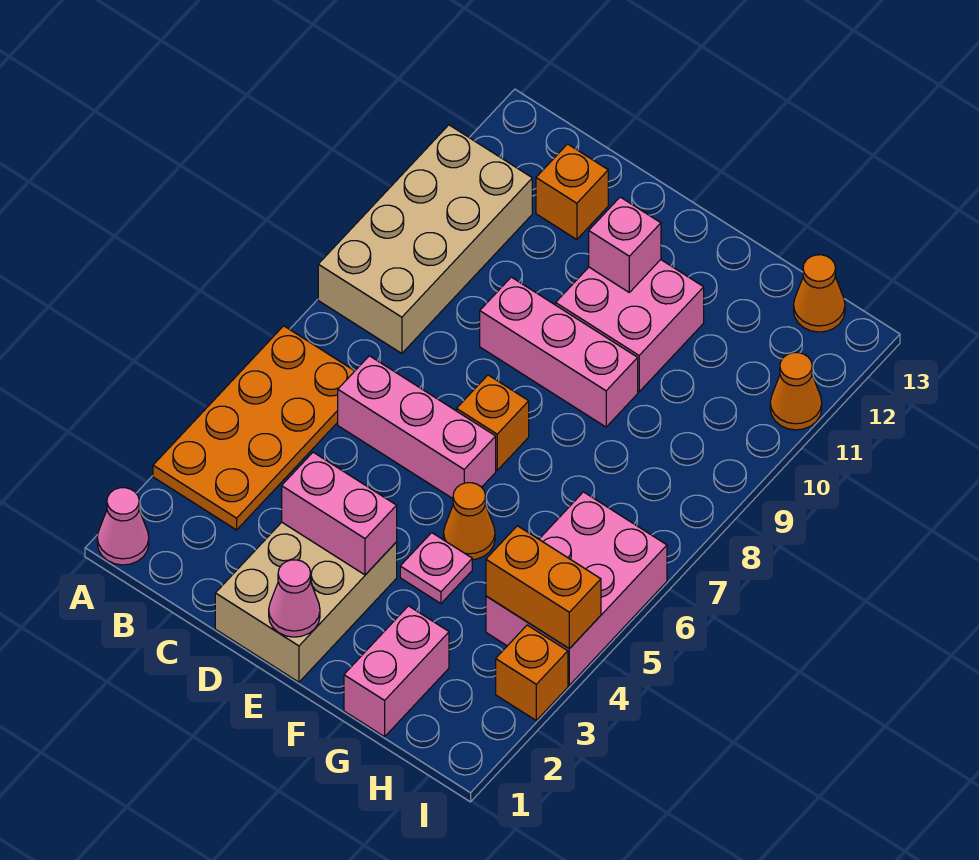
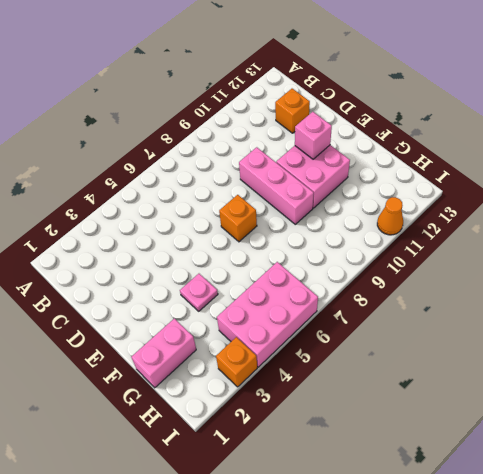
none -> pink 1x1 cone [97,488,149,565]
none -> orange 2x4 plate [153,326,354,530]
none -> tan 2x4 brick [318,125,532,354]

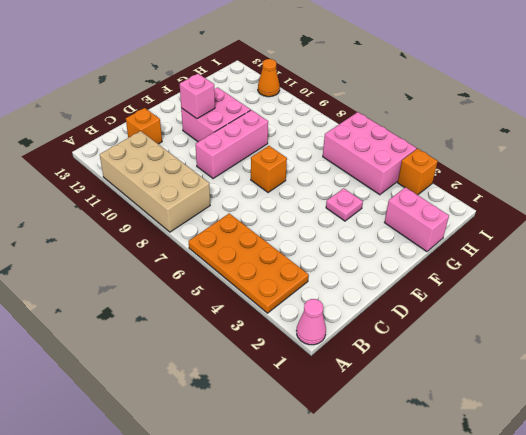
none -> pink 1x3 brick [338,356,496,499]
none -> tan 2x3 brick [215,522,397,682]
none -> orange 1x1 cone [444,483,495,560]

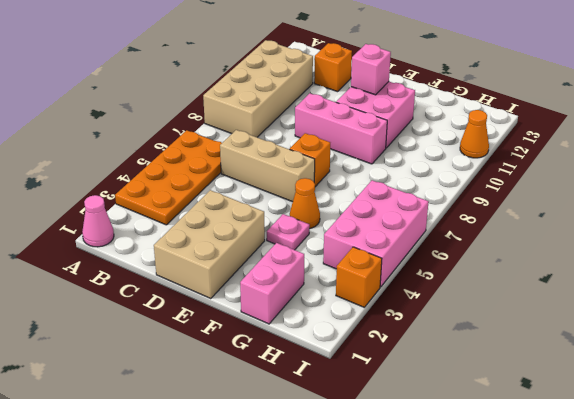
tan 1x3 brick [220,130,315,202] -> pink 1x3 brick [338,356,496,499]
none -> orange 1x1 cone [794,255,845,332]
none -> pink 1x2 brick [282,452,397,575]
none -> pink 1x1 cone [269,560,320,637]

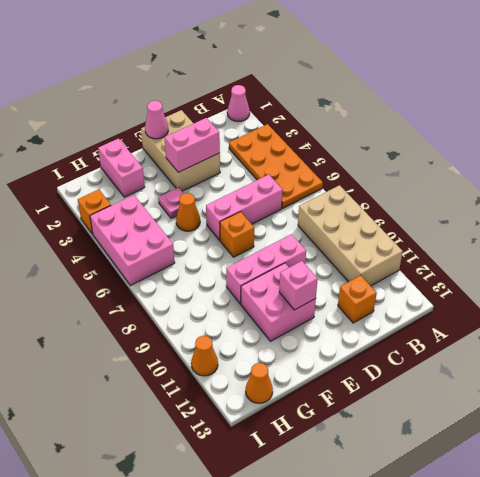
none -> orange 1x2 brick [486,526,601,649]

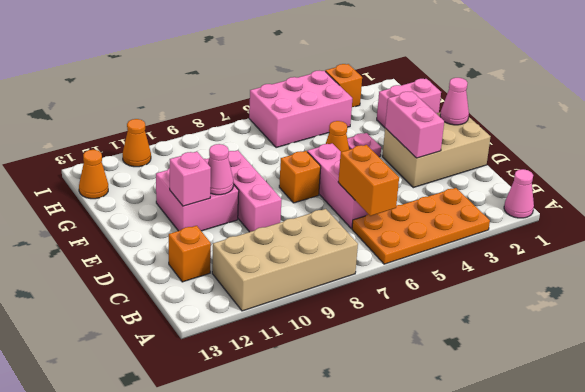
orange 1x2 brick [338,145,399,216] -> orange 1x2 brick moved to [486,526,601,649]
pink 1x1 cone [208,144,233,195] -> none

